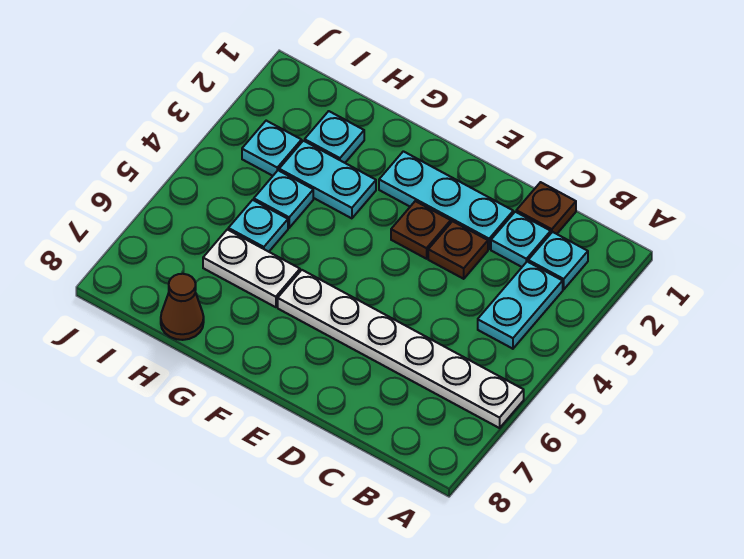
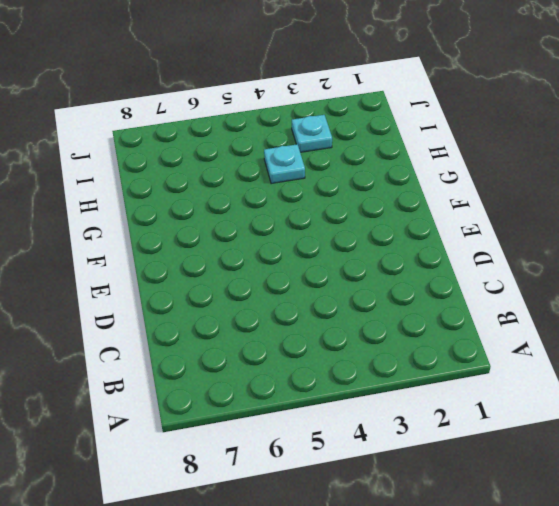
none -> white 1x6 plate [278,270,524,428]
none -> cyan 1x1 plate [528,232,588,289]
none -> cyan 1x2 plate [478,262,563,349]

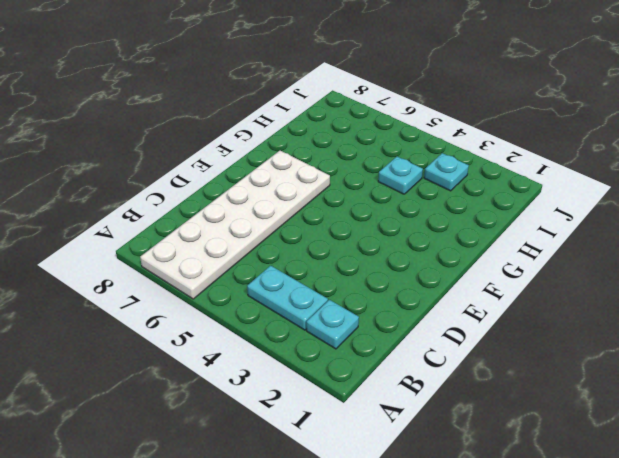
white 2x6 plate [140,151,330,299] -> white 1x6 plate [278,270,524,428]
none -> brown 1x1 plate [516,182,576,234]
none -> cyan 1x1 plate [491,212,551,267]
none -> cyan 1x3 plate [379,151,513,249]

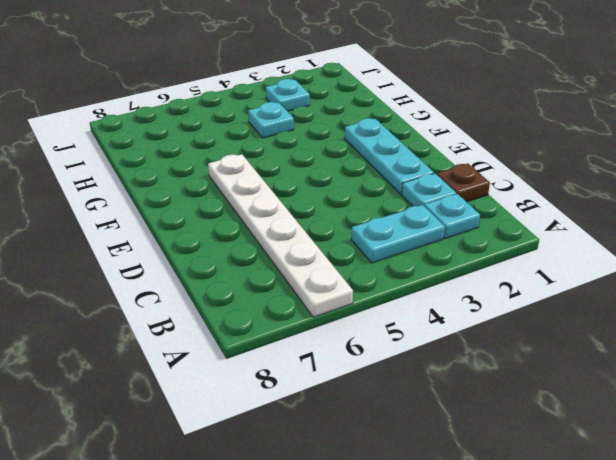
none -> brown 1x1 plate [428,221,488,279]
none -> brown 1x1 plate [391,201,451,259]
none -> cyan 1x2 plate [279,141,376,218]

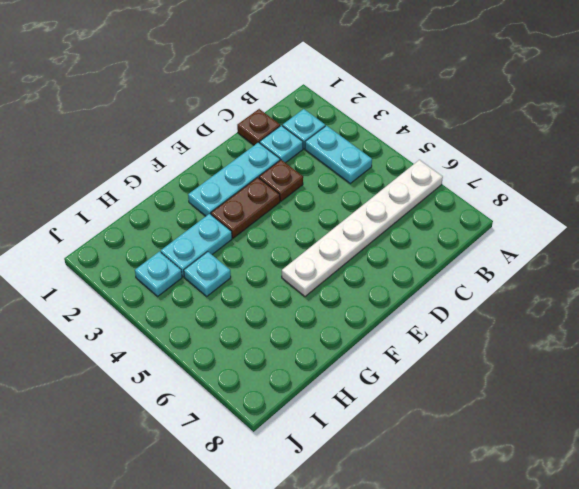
brown 1x2 plate [211,177,280,238] -> brown 1x1 plate [391,201,451,259]
none -> white 1x2 plate [203,230,300,307]
none -> cyan 1x1 plate [305,111,364,163]
none -> cyan 1x1 plate [228,200,288,252]

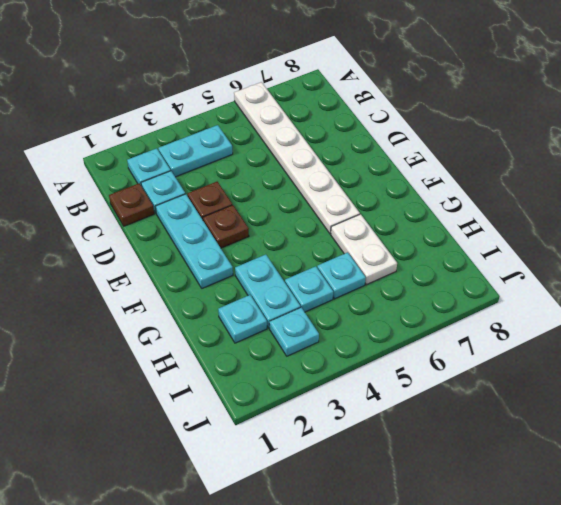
none -> brown 1x1 cone [161,274,204,340]

